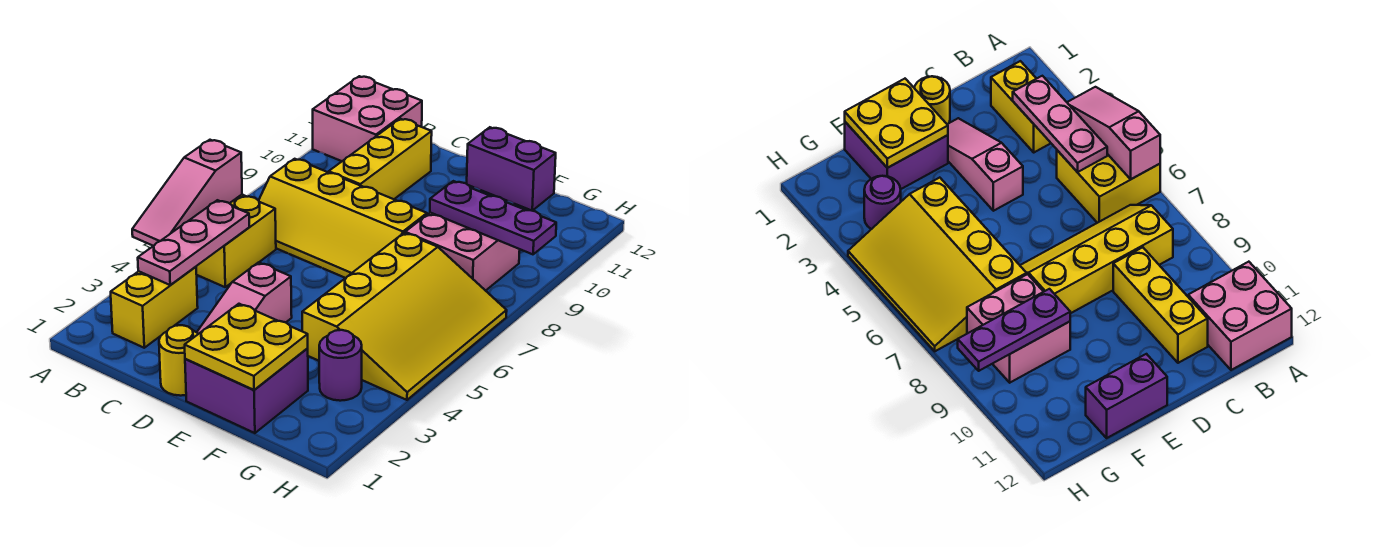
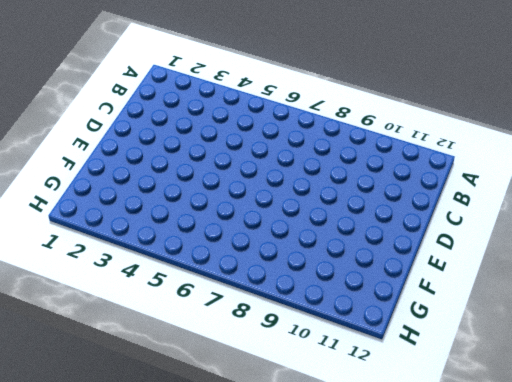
none -> yellow 2x2 brick [196,195,276,287]
none -> pink 2x2 brick [313,76,422,161]
none -> yellow 1x2 brick [111,267,198,348]

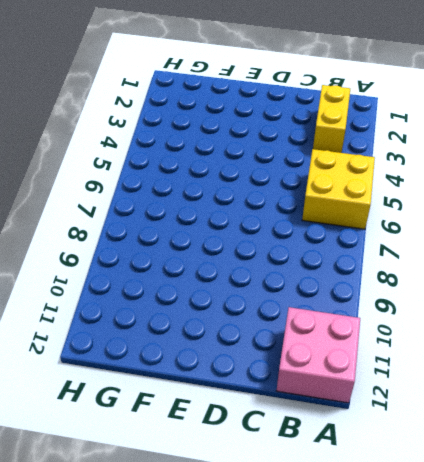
none -> yellow 2x4 slope [259,159,427,278]
none -> yellow 1x3 brick [329,119,432,199]
none -> yellow 1x1 round brick [159,325,198,396]

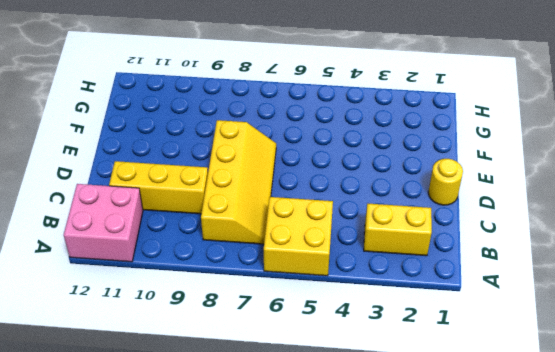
none -> pink 1x3 slope [197,262,292,334]
none -> purple 2x2 brick [185,349,308,433]
none -> purple 1x2 brick [467,127,556,211]

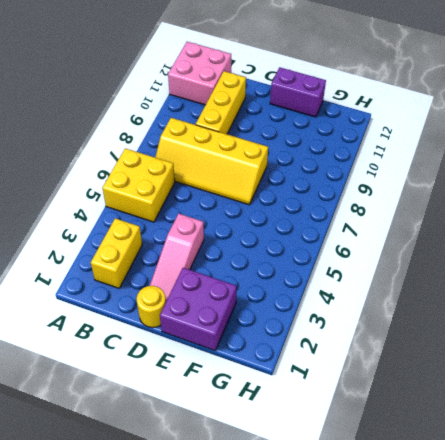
none -> yellow 3x4 slope [302,233,507,400]
none -> pink 2x2 brick [405,213,520,291]
none -> purple 1x1 round brick [319,330,362,401]

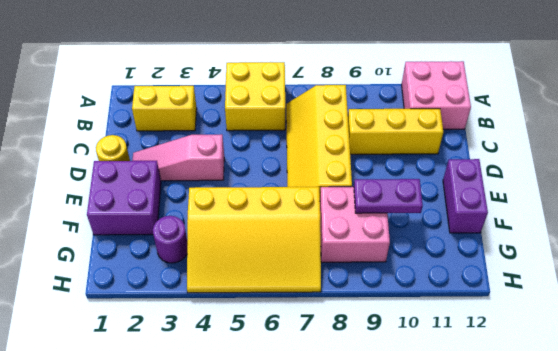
purple 1x2 plate [354,179,423,213] -> purple 1x3 plate [430,181,556,254]
none -> pink 1x3 slope [132,140,242,246]
none -> pink 1x3 plate [138,200,249,285]
none -> yellow 2x2 plate [185,304,308,390]

